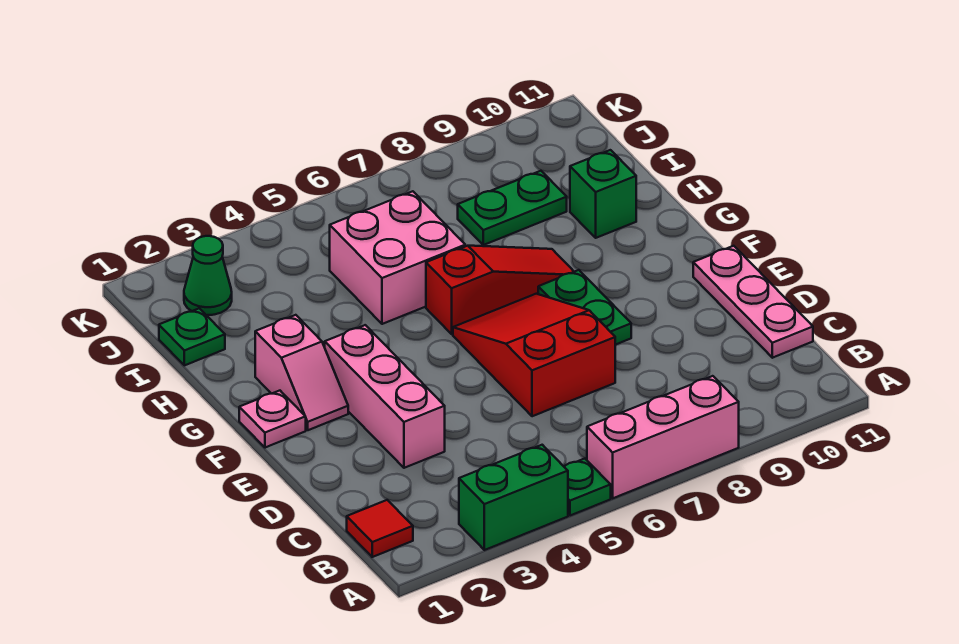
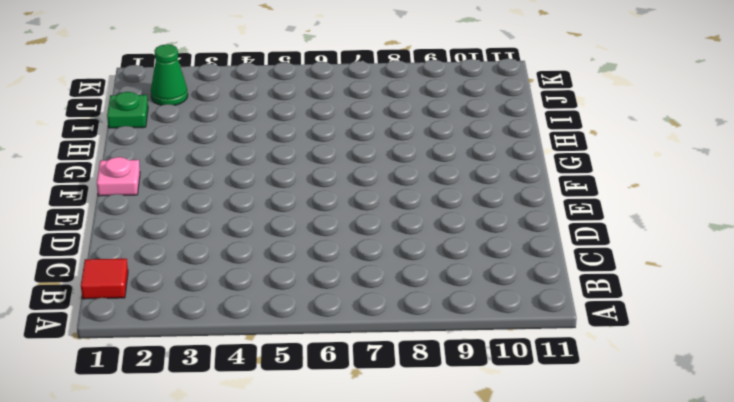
none -> green 1x2 brick [459,445,568,550]
none -> green 1x1 plate [565,459,611,516]
none -> pink 1x3 brick [587,376,739,498]

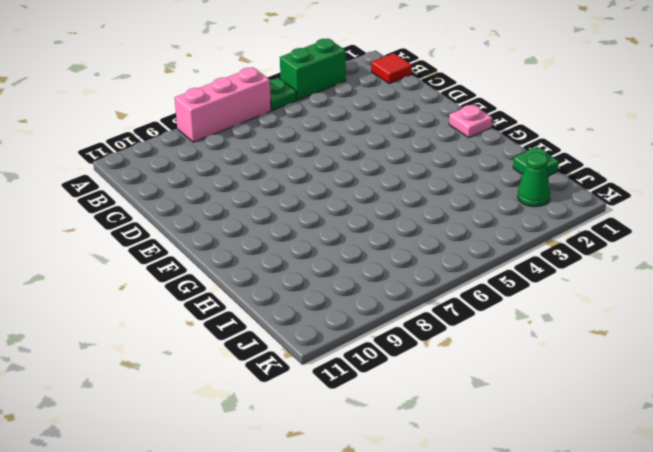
none -> pink 1x3 plate [693,246,813,358]
none -> pink 1x3 brick [325,325,445,468]
none -> red 2x3 slope [453,294,615,416]

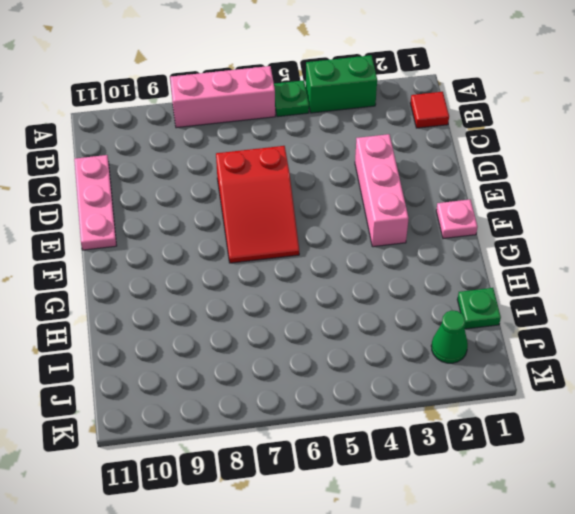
none -> green 1x2 plate [538,270,631,345]
none -> pink 1x2 slope [255,315,348,430]
none -> red 1x3 slope [426,246,574,334]

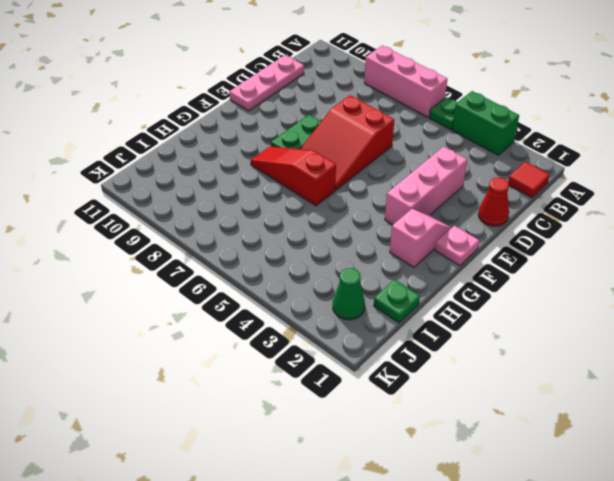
red 1x1 cone [478,178,509,226] -> none
none -> pink 2x2 brick [330,191,465,324]
none -> green 1x1 brick [570,150,636,238]
none -> green 1x2 plate [458,171,567,245]

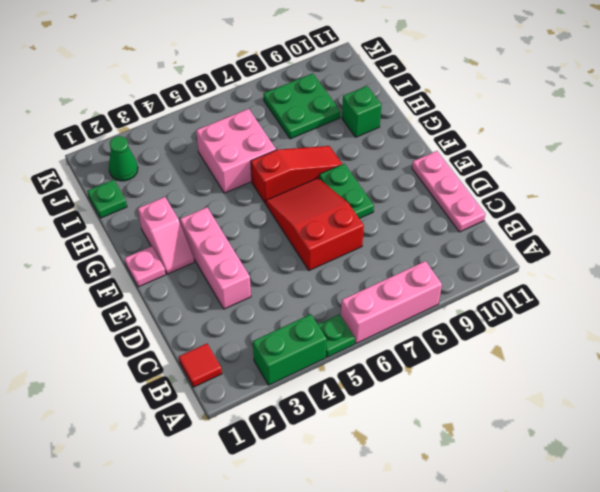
green 2x2 plate [263,73,340,139] -> green 1x2 plate [458,171,567,245]

